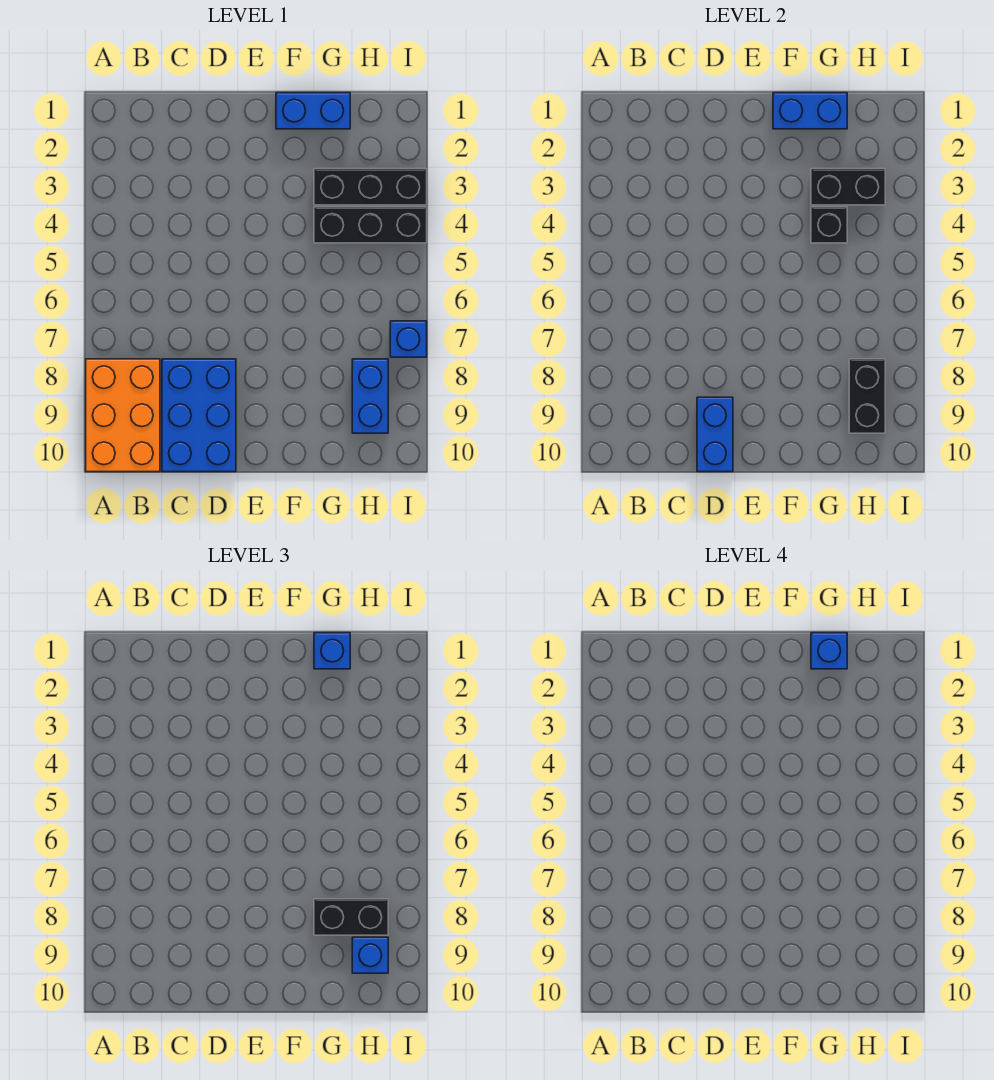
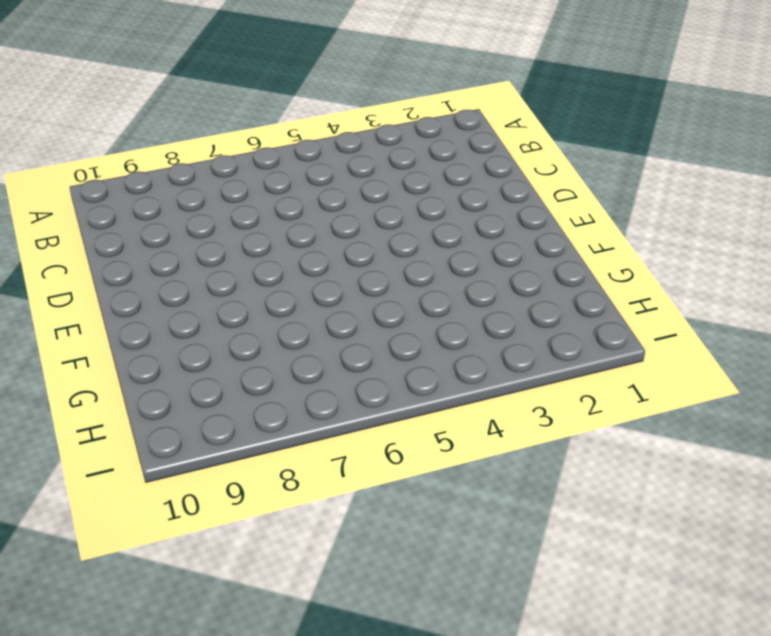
none -> orange 2x3 brick [86,359,160,472]
none -> blue 2x3 brick [162,359,236,472]
none -> blue 1x2 brick [276,93,350,129]

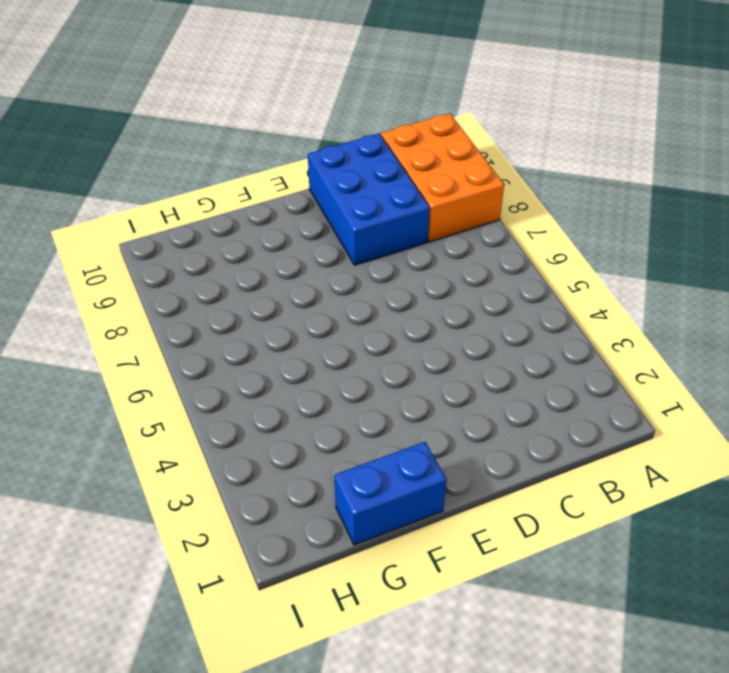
none -> black 1x3 brick [314,169,427,205]
none -> black 1x3 brick [314,207,427,243]
none -> blue 1x2 brick [352,359,388,433]

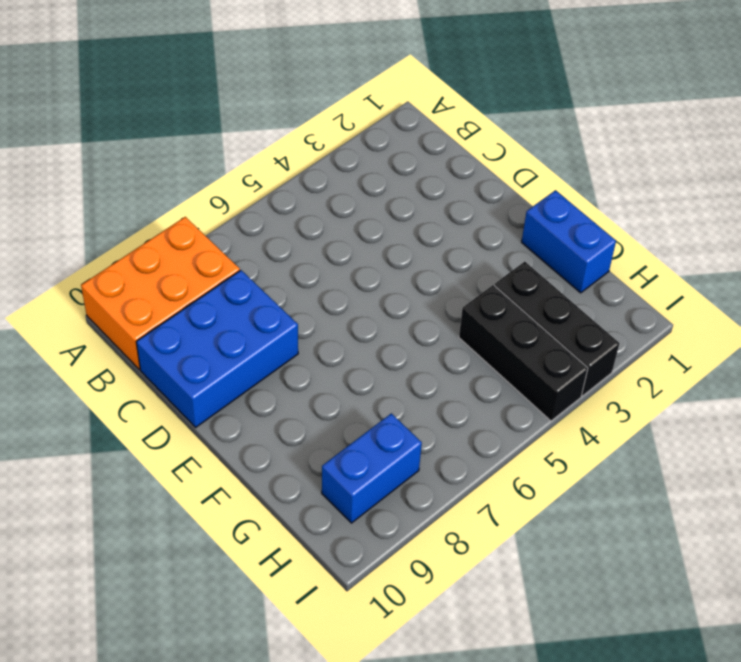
none -> blue 1x1 brick [390,321,427,357]
none -> blue 1x2 brick [697,397,733,472]
none -> blue 1x2 brick [773,93,847,129]

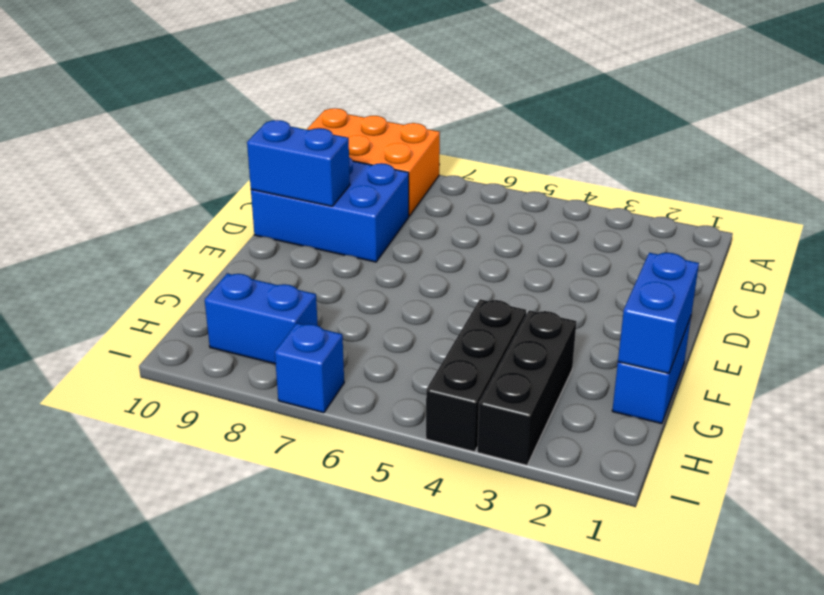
none -> black 1x2 brick [811,169,885,205]
none -> black 1x1 brick [811,207,847,243]
none -> black 1x2 brick [849,359,885,433]

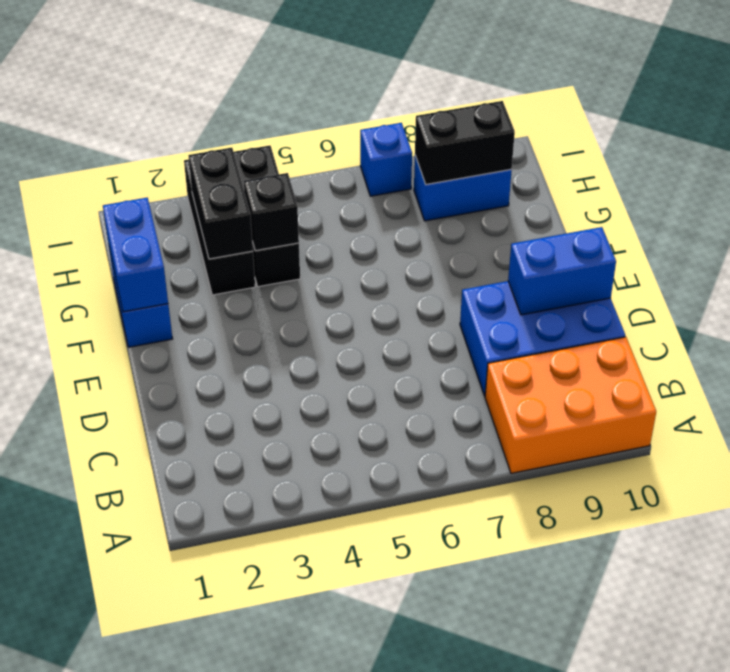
none -> blue 1x1 brick [314,633,350,669]
none -> black 1x2 brick [314,899,388,935]
none -> blue 1x1 brick [352,937,388,973]

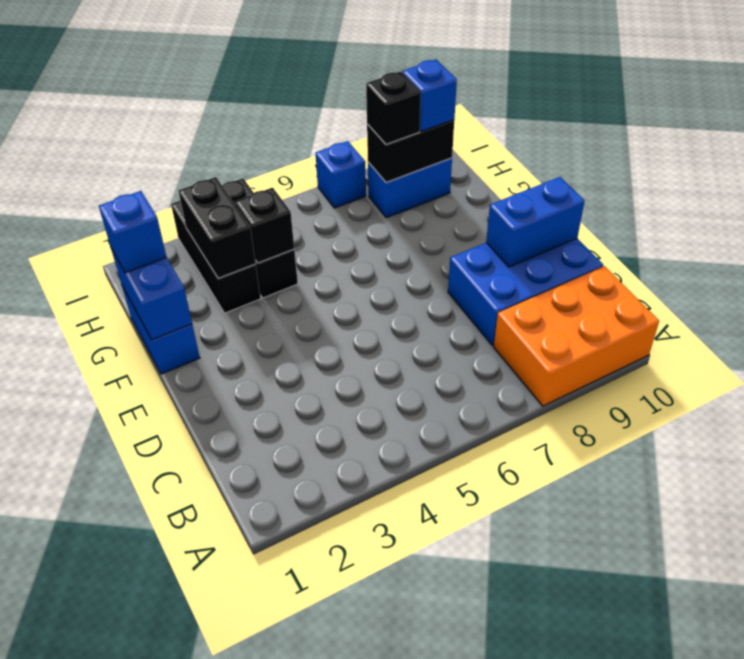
black 1x1 brick [366,71,421,144] -> black 1x2 brick [314,899,388,935]
none -> blue 1x1 brick [811,633,847,669]

